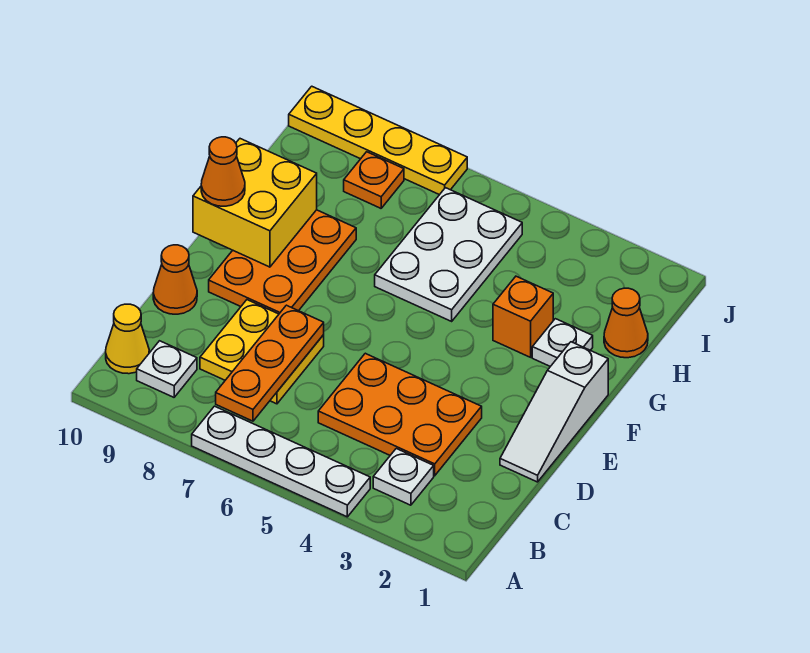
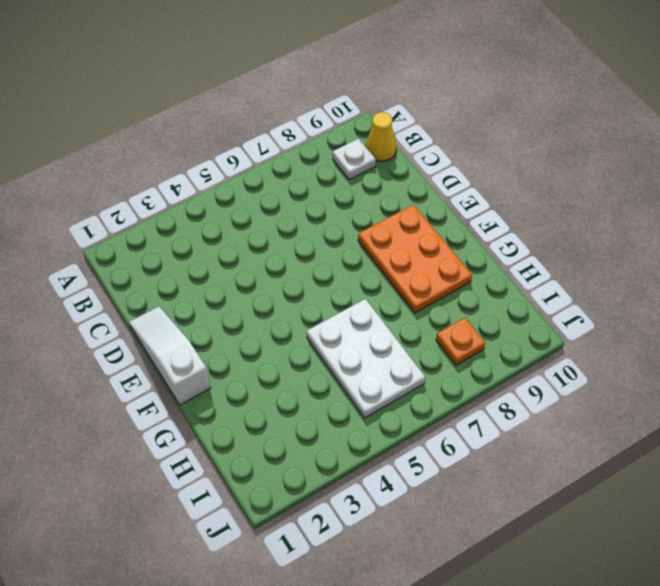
none -> white 1x4 plate [192,406,370,517]
none -> white 1x1 plate [373,449,434,505]
none -> orange 2x3 plate [318,353,482,476]

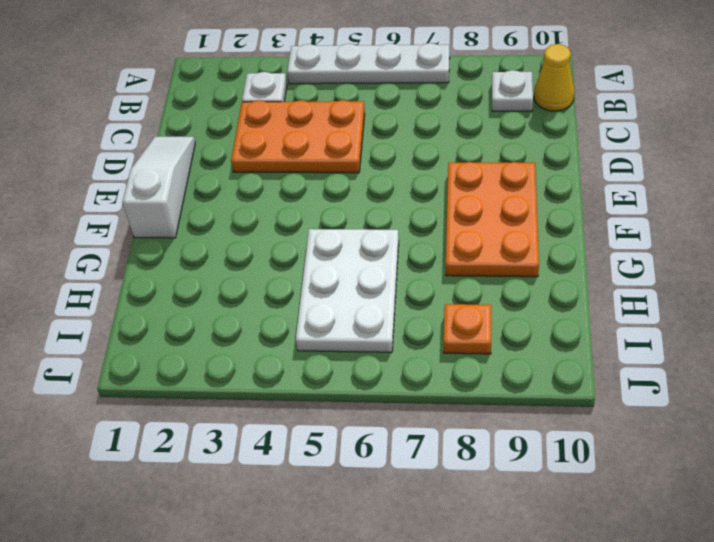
none -> yellow 2x2 plate [200,300,324,404]
none -> orange 1x1 cone [153,245,197,314]
none -> white 1x1 plate [532,319,593,367]

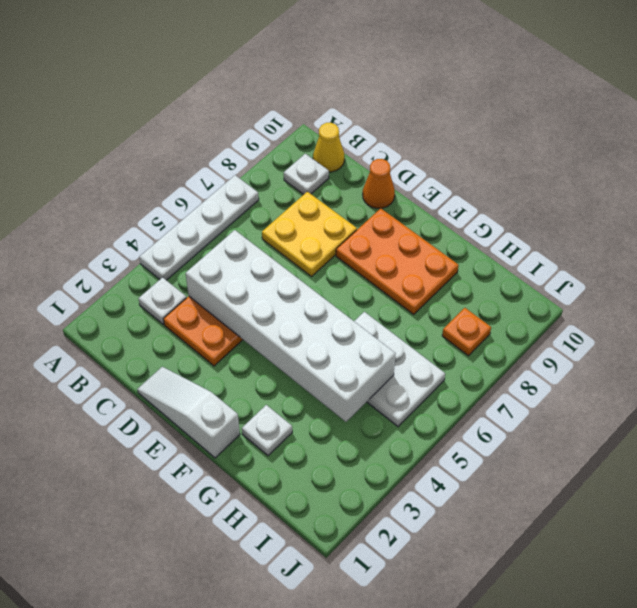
white 2x6 brick [186,230,396,422] -> none
none -> orange 1x1 brick [493,276,553,357]
none -> orange 1x1 cone [604,288,648,358]
none -> yellow 1x4 plate [289,86,467,195]

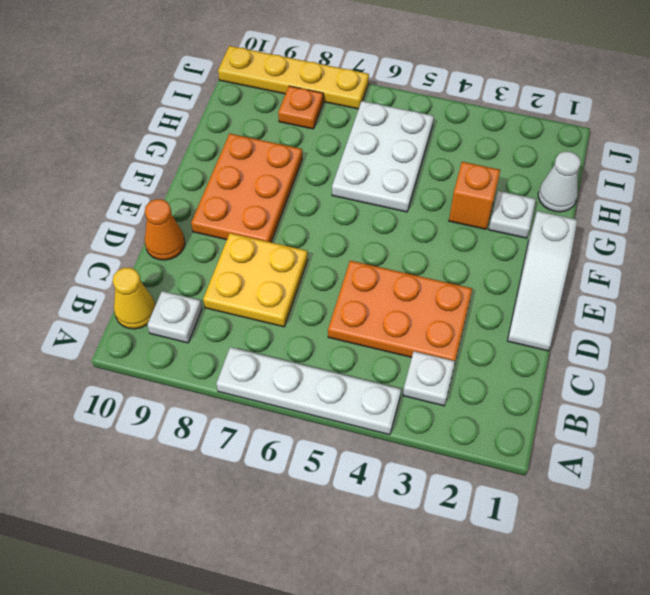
white 1x1 cone [538,152,581,212] -> orange 1x1 cone [604,288,648,358]
none -> orange 1x3 plate [216,305,324,421]
none -> yellow 2x2 brick [193,139,317,267]
none -> orange 1x1 cone [201,137,245,206]

